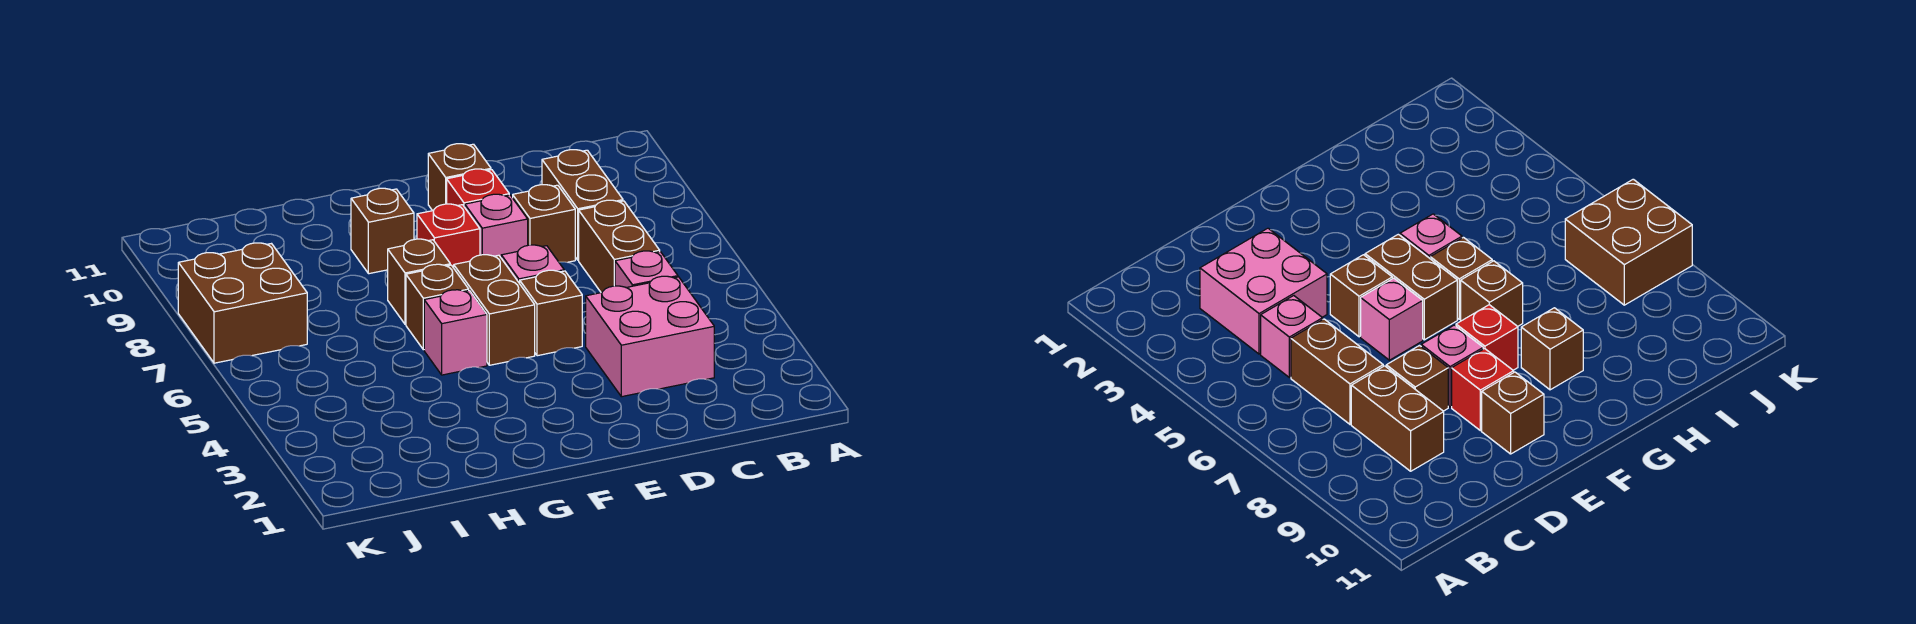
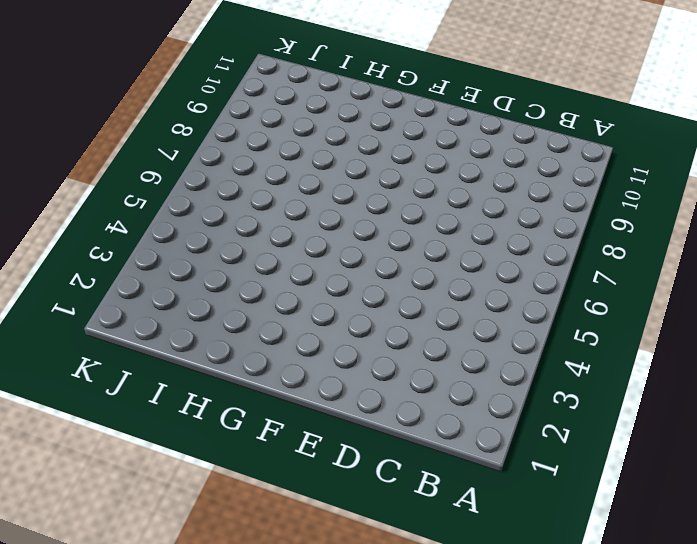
none -> pink 2x2 brick [586,276,714,397]
none -> pink 1x1 brick [615,251,678,288]
none -> brown 1x2 brick [579,200,660,293]

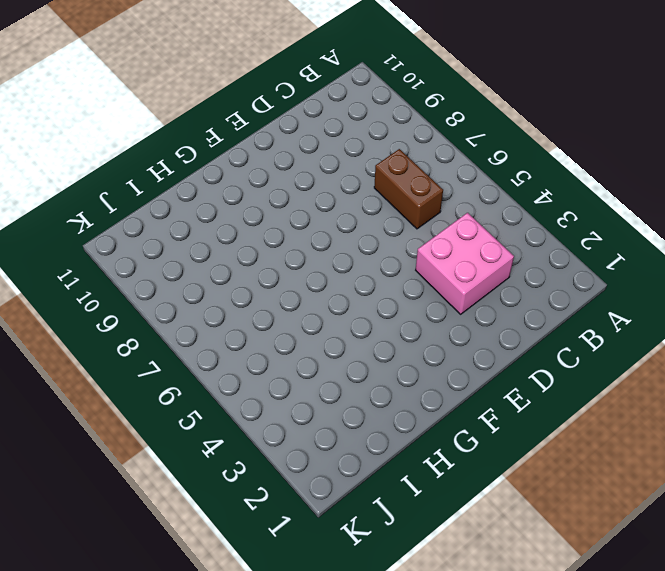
none -> pink 1x1 brick [615,251,678,288]
none -> brown 1x2 brick [542,150,623,260]
none -> brown 1x1 brick [513,185,575,262]

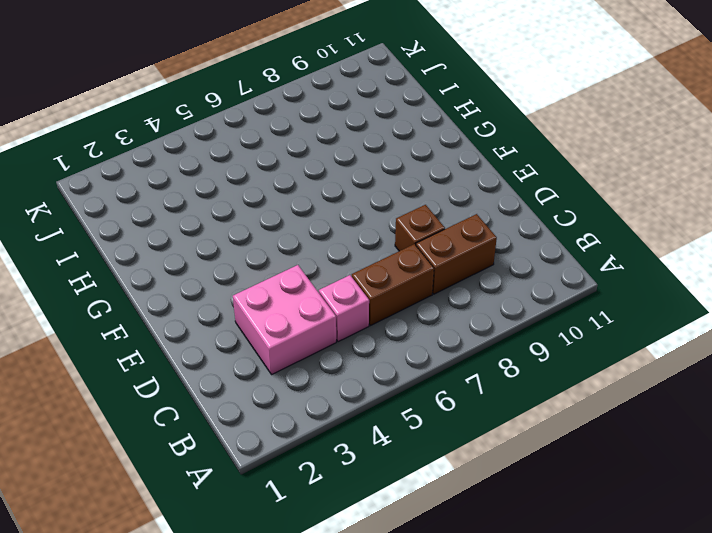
none -> brown 1x1 brick [520,270,582,356]
none -> pink 1x1 brick [501,245,564,283]
none -> pink 1x1 brick [465,194,528,257]

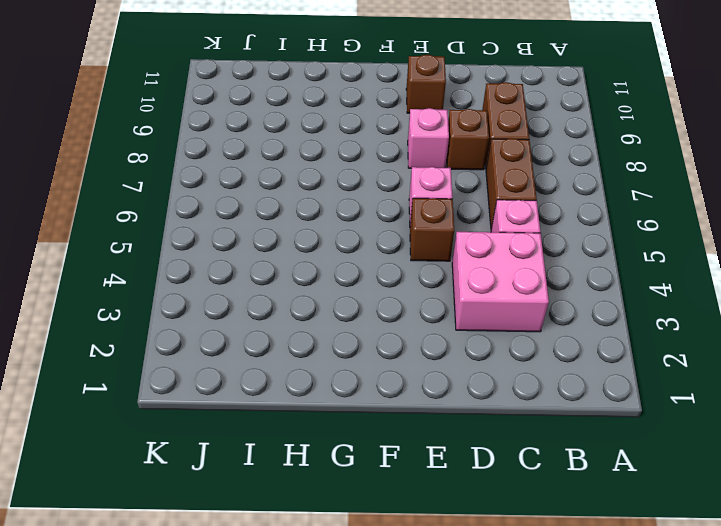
none -> red 1x1 brick [447,169,509,207]
none -> brown 1x2 brick [454,255,535,365]
none -> red 1x1 brick [417,204,480,268]

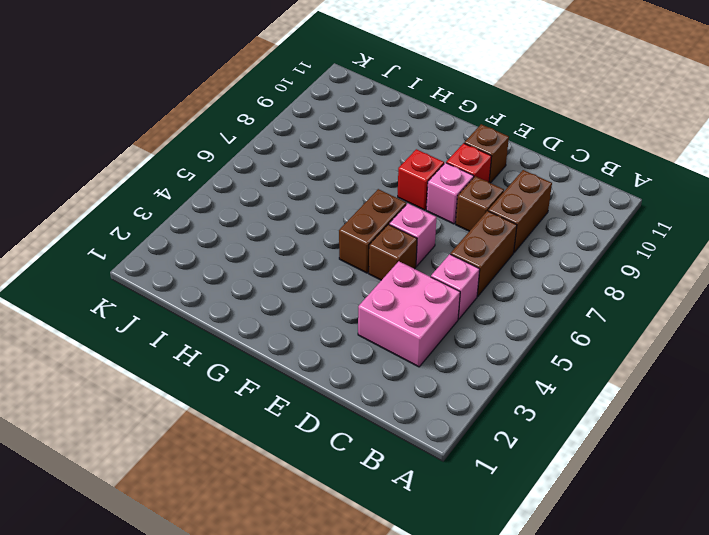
none -> pink 1x1 brick [424,290,487,375]
none -> brown 1x1 brick [406,264,469,350]
none -> brown 1x1 brick [388,239,450,324]

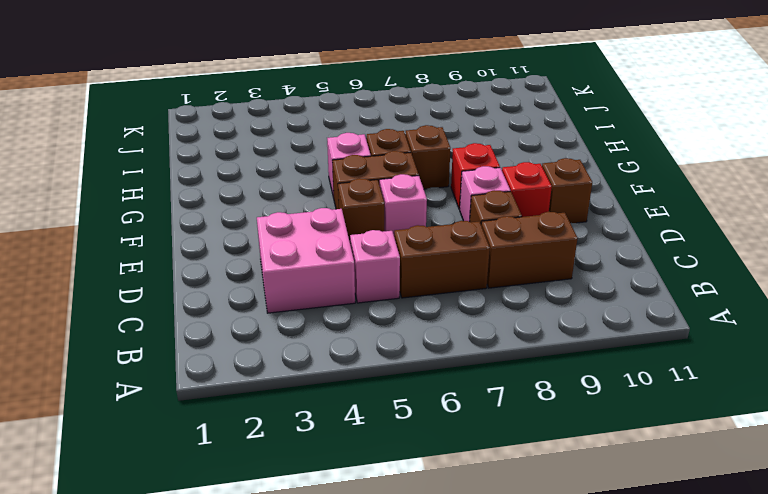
none -> brown 1x1 brick [351,188,414,274]
none -> brown 2x2 brick [178,243,307,363]

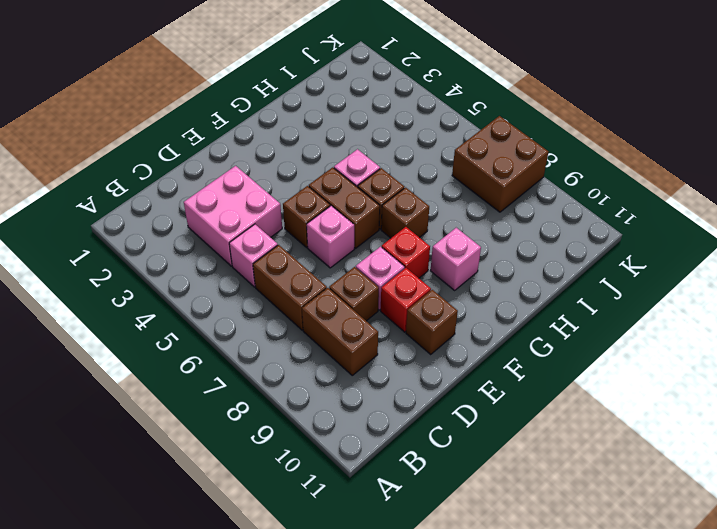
pink 1x1 brick [430,228,481,290] -> brown 1x1 brick [351,188,414,274]

